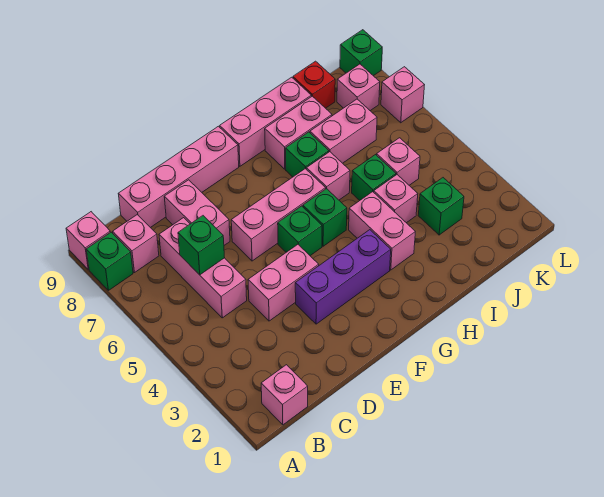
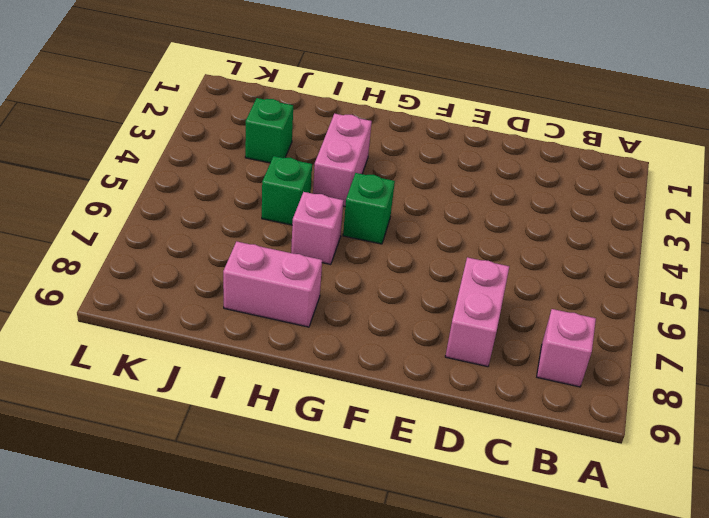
none -> green 1x1 brick [86,232,133,290]
none -> pink 1x1 brick [66,212,110,270]
none -> pink 1x1 brick [261,365,308,425]

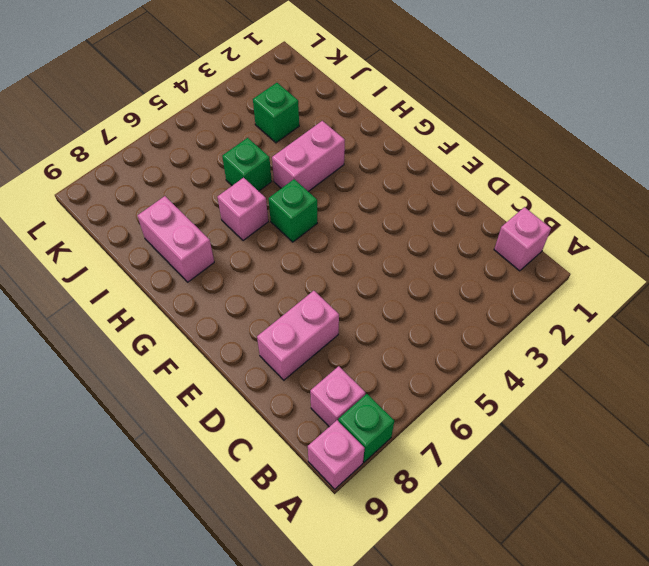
none -> pink 1x3 brick [159,218,247,318]
none -> pink 1x4 brick [118,126,239,228]
none -> pink 1x2 brick [248,245,319,321]

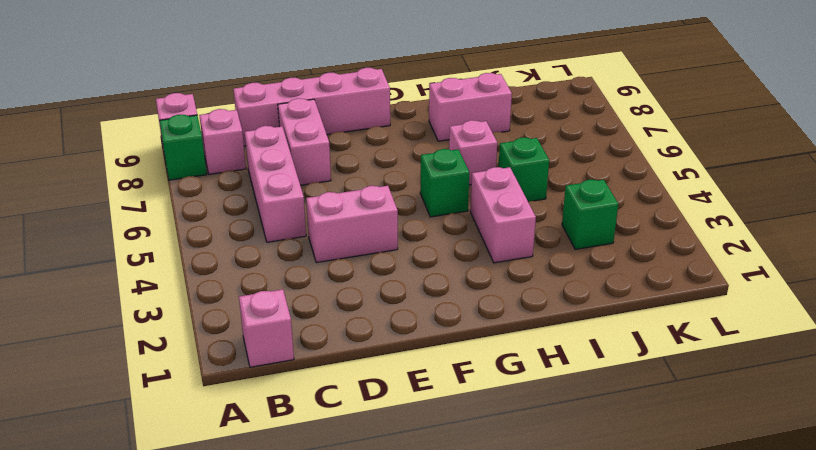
none -> purple 1x3 brick [295,230,391,324]
none -> pink 1x3 brick [231,169,326,261]
none -> green 1x1 brick [278,206,322,256]

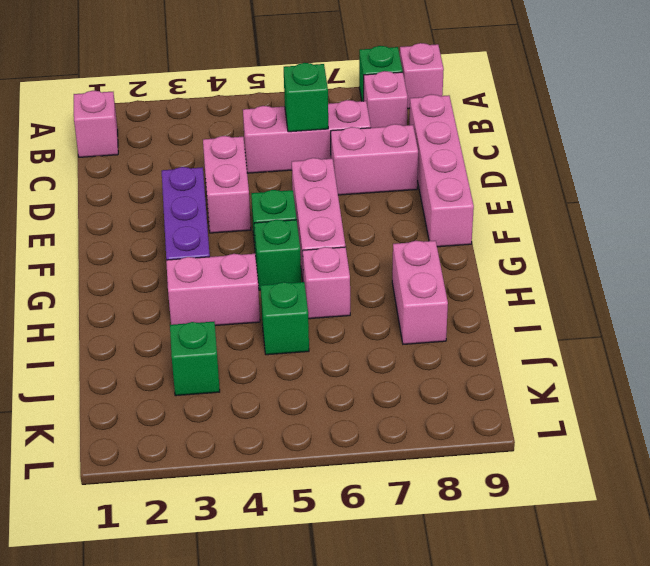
none -> pink 1x3 brick [220,77,311,166]
none -> green 1x1 brick [286,132,329,177]
none -> pink 1x1 brick [374,175,418,223]

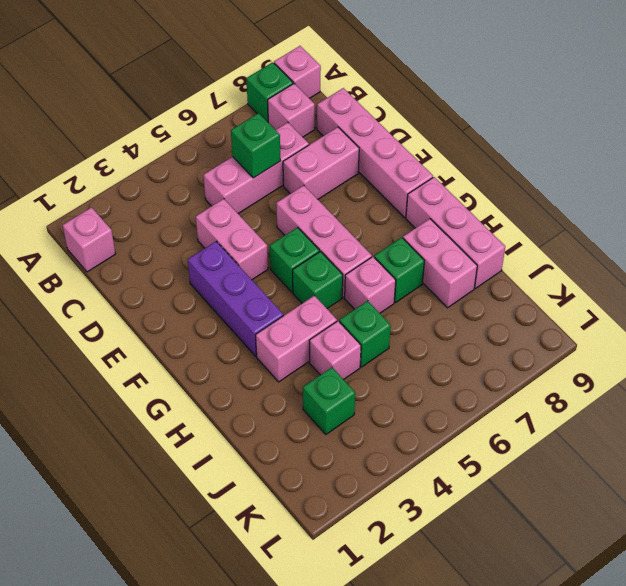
none -> pink 1x2 brick [310,99,377,163]
none -> pink 1x1 brick [377,138,420,185]
none -> red 1x1 brick [293,61,335,108]

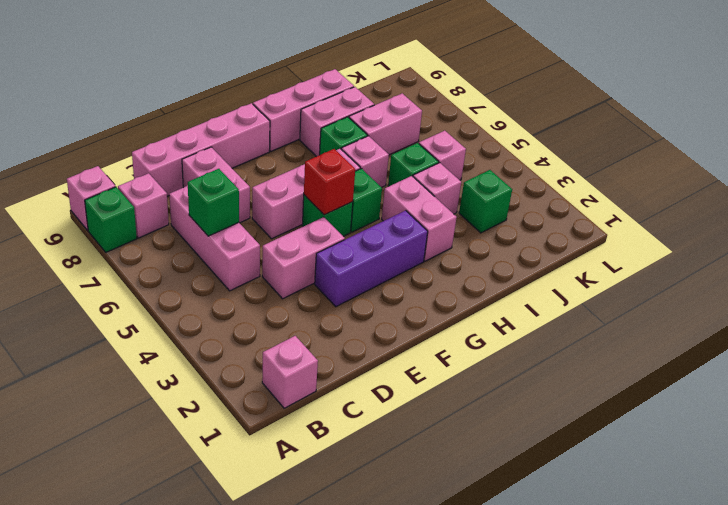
red 1x1 brick [304,149,355,215] -> red 1x1 brick moved to [293,61,335,108]
none -> pink 1x1 brick [337,64,380,111]
none -> pink 1x1 brick [381,67,424,123]
none -> green 1x1 brick [340,30,382,76]

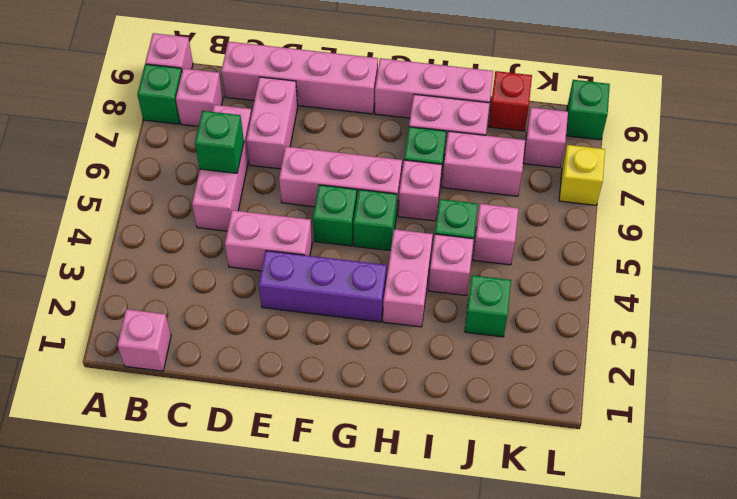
yellow 1x1 brick [559,145,605,205] -> pink 1x1 brick [381,67,424,123]

